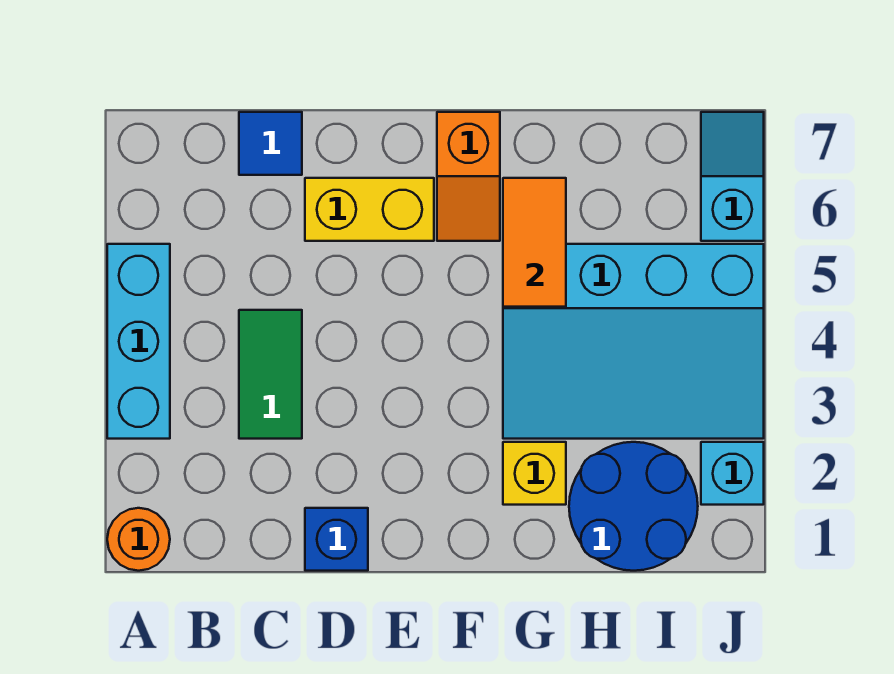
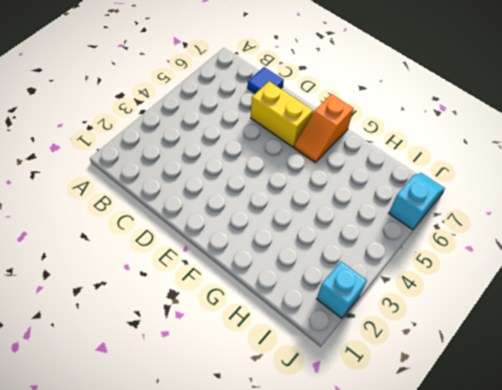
none -> orange 1x1 round brick [107,508,170,571]
none -> cyan 1x3 brick [107,244,170,439]
none -> green 1x2 tile [239,310,302,439]

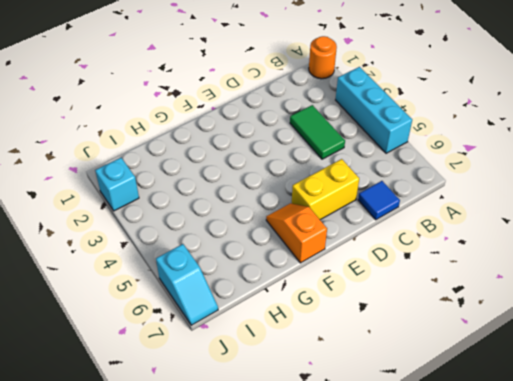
none -> blue 1x1 brick [305,508,368,571]
none -> yellow 1x1 brick [503,442,566,505]
none -> cyan 3x4 slope [503,244,764,439]

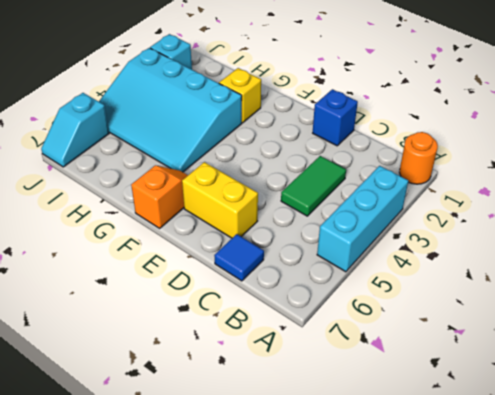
cyan 3x4 slope [99,48,242,172] -> cyan 3x4 slope turned to [503,244,764,439]
none -> blue 2x2 round brick [569,442,698,571]
none -> orange 1x2 tile [503,178,566,307]

